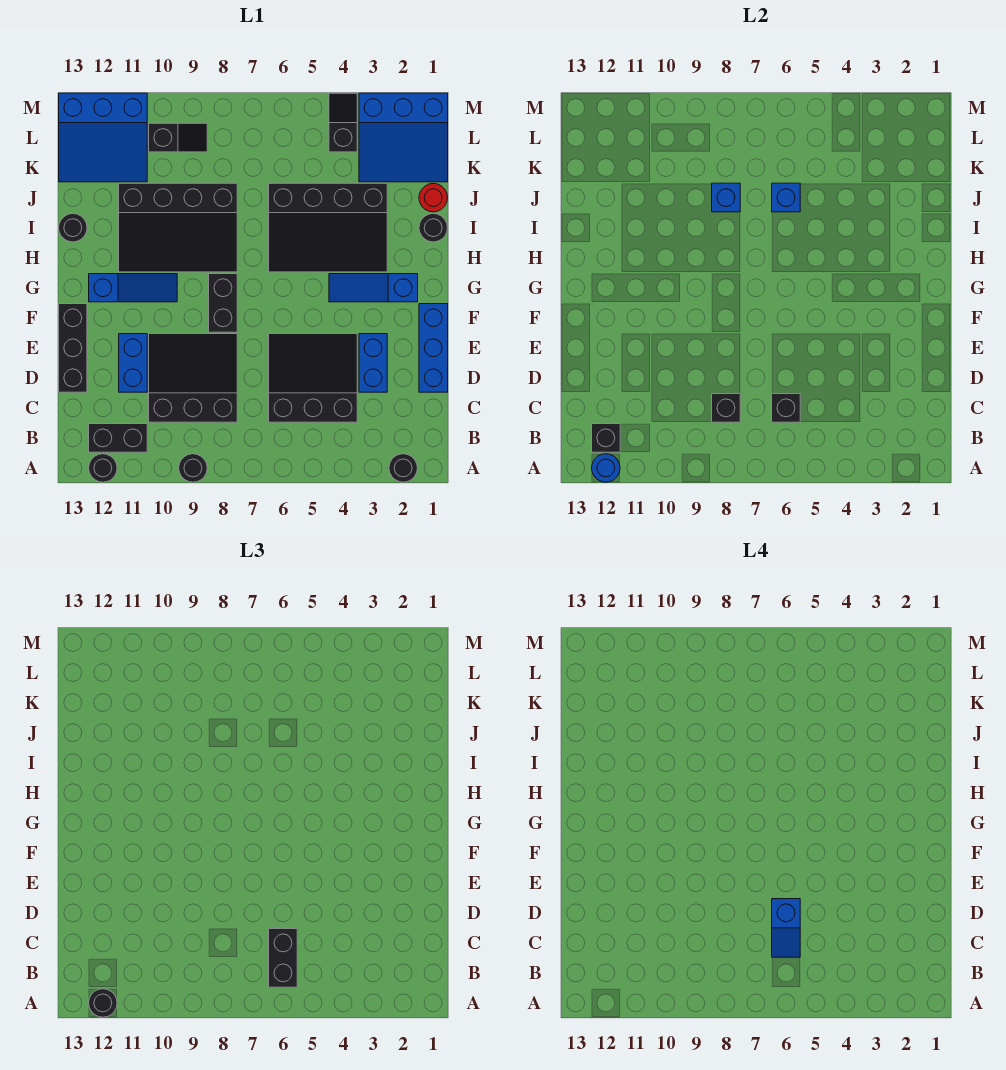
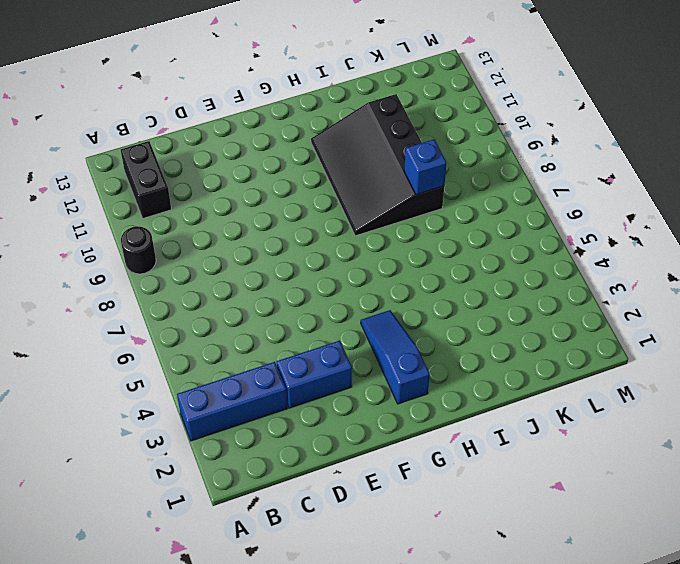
blue 1x3 brick [177,362,287,441] -> blue 1x3 brick moved to [419,304,448,392]
none -> black 1x1 round brick [389,454,417,482]
none -> black 1x1 round brick [89,454,117,482]
none -> black 3x3 slope [269,334,357,422]
none -> black 3x3 slope [149,334,237,422]

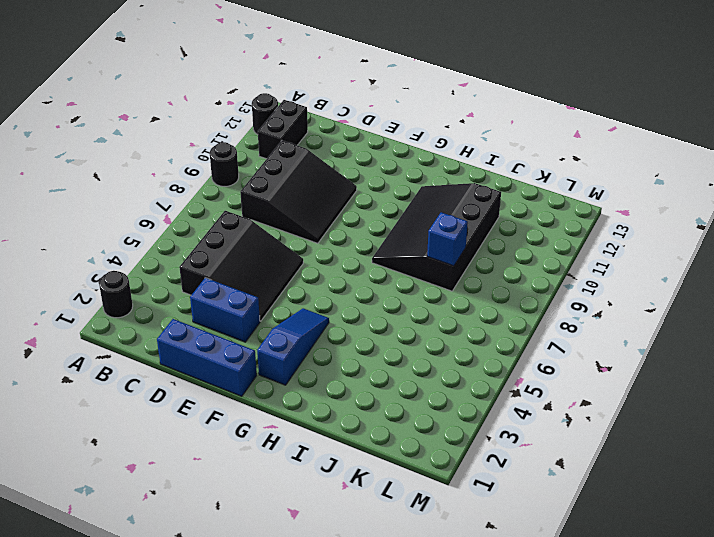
none -> blue 1x2 brick [119,334,147,392]
none -> black 1x3 brick [59,304,87,392]
none -> black 1x2 brick [209,274,237,332]
none -> blue 1x3 slope [89,274,177,302]

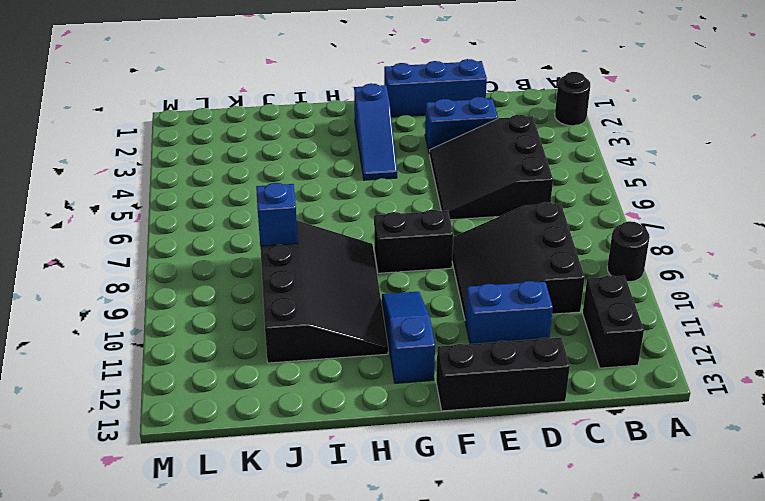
none -> black 1x1 round brick [89,454,117,482]
none -> black 3x4 slope [269,183,387,272]
none -> black 1x1 round brick [419,214,448,242]
none -> black 1x1 round brick [59,214,87,242]

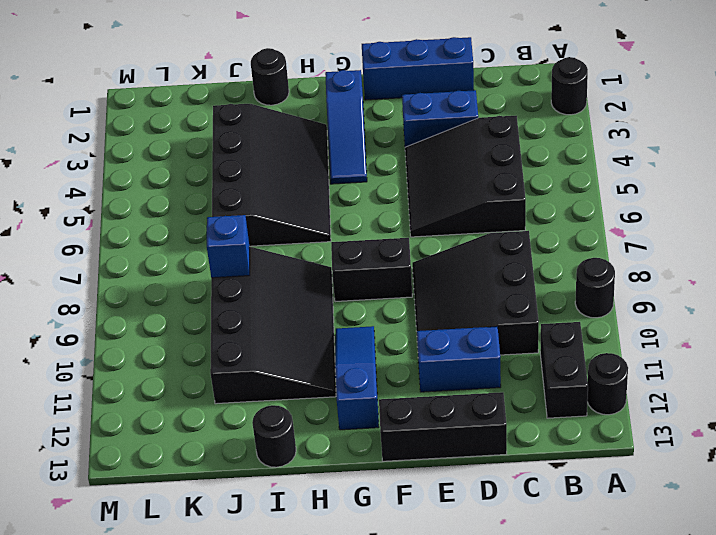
none -> red 1x1 round brick [419,183,448,212]
none -> blue 3x3 slope [359,93,448,182]
none -> blue 3x3 slope [59,93,147,182]
none -> black 1x2 slope [329,93,357,152]

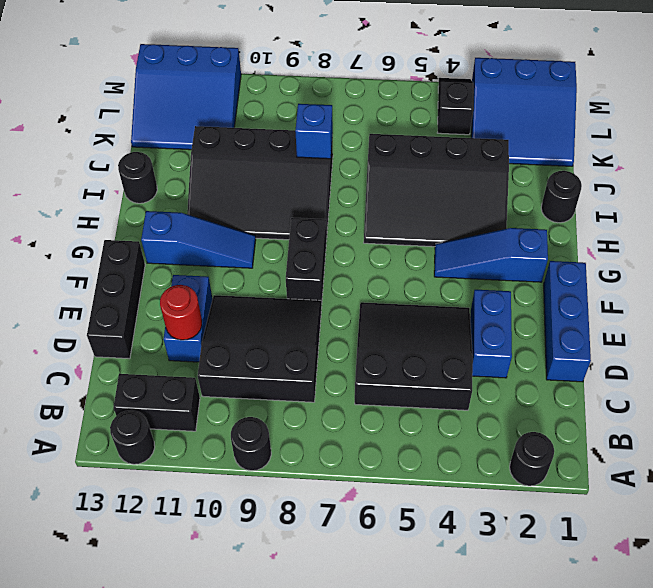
red 1x1 round brick [160,285,202,340] -> red 1x1 round brick moved to [419,183,448,212]
none -> black 1x2 slope [149,123,207,152]
none -> blue 1x1 round brick [592,454,620,482]
none -> black 1x1 brick [592,424,620,452]
none -> black 1x1 brick [772,394,800,422]

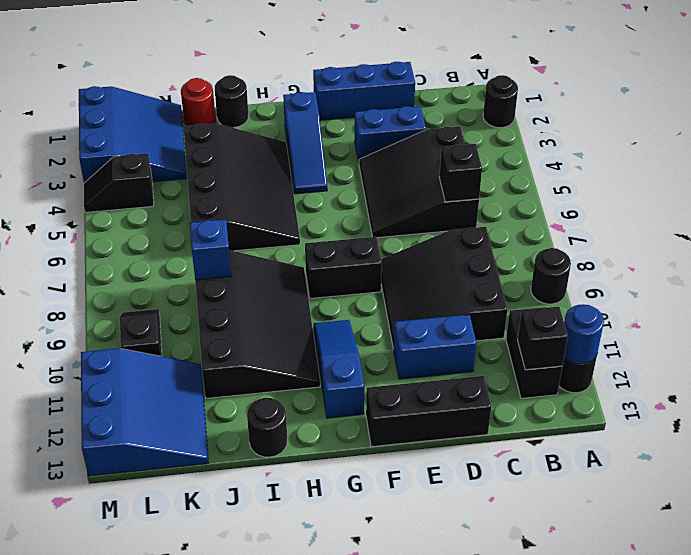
none -> black 1x1 brick [712,394,740,422]
none -> blue 1x1 brick [772,183,800,212]
none -> black 1x1 round brick [89,989,117,1017]
none -> black 1x2 brick [269,929,297,987]

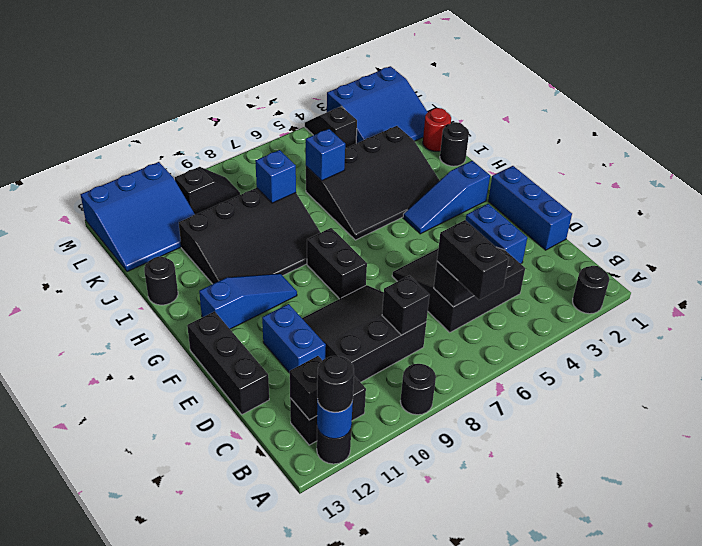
none -> blue 1x2 slope [772,899,800,957]

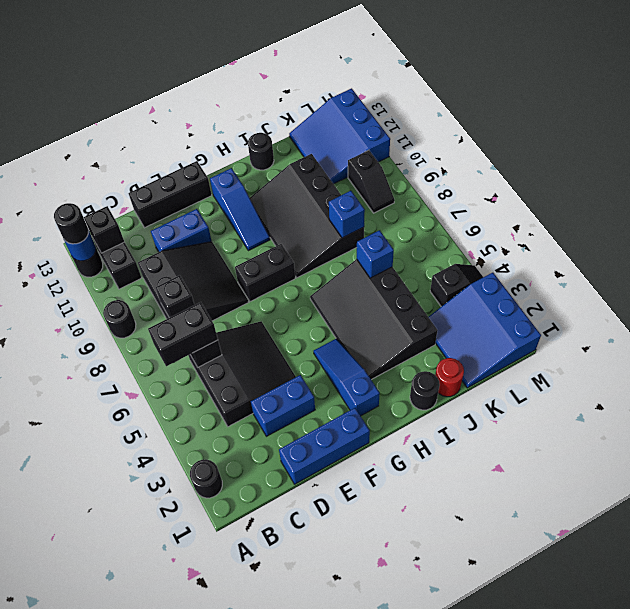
none -> blue 1x2 slope [772,899,800,957]

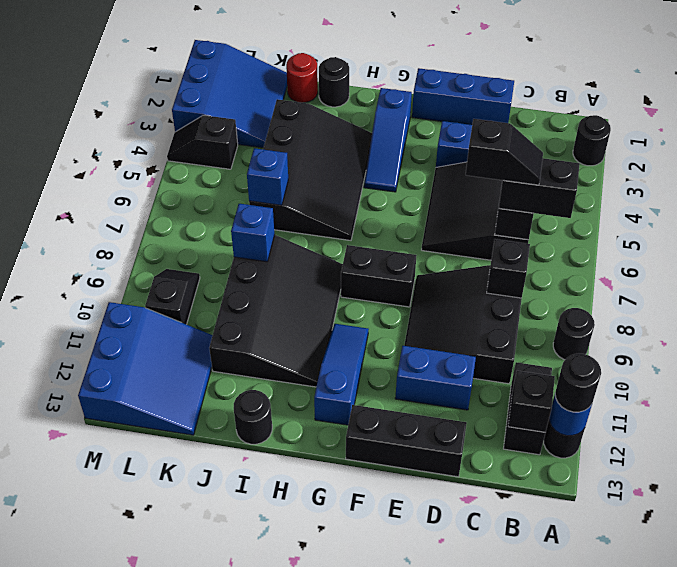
black 1x2 slope [466,119,543,185] -> blue 1x2 slope [772,899,800,957]

